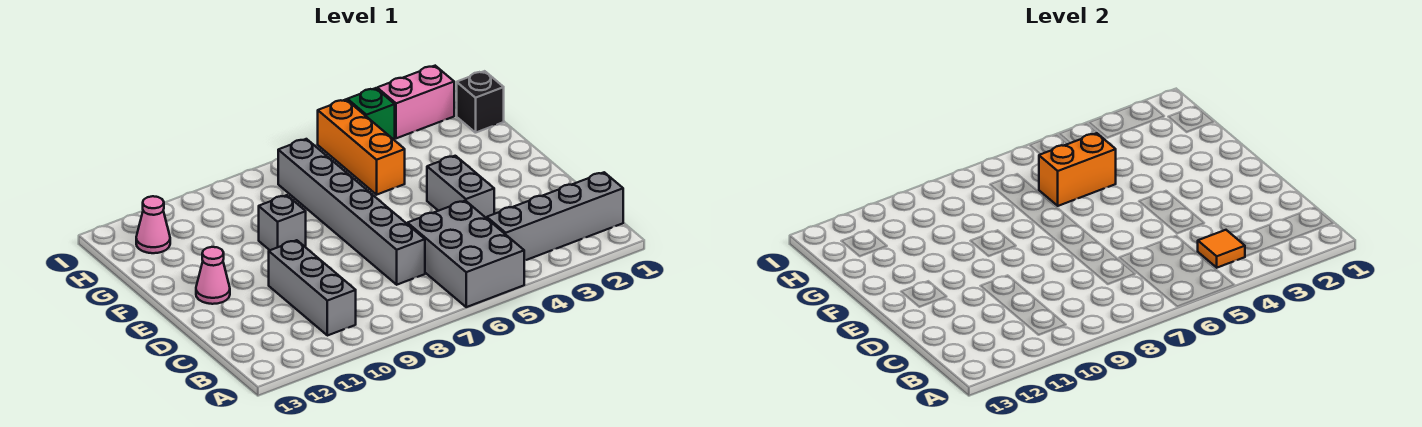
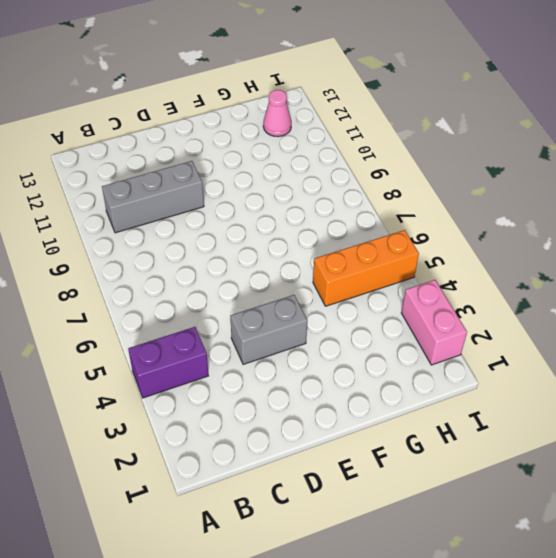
purple 1x2 brick [128,327,208,398] -> grey 1x4 brick [487,172,623,260]
none -> grey 2x3 brick [407,201,524,307]
none -> grey 1x6 brick [278,139,425,285]
none -> pink 1x1 cone [196,247,230,304]

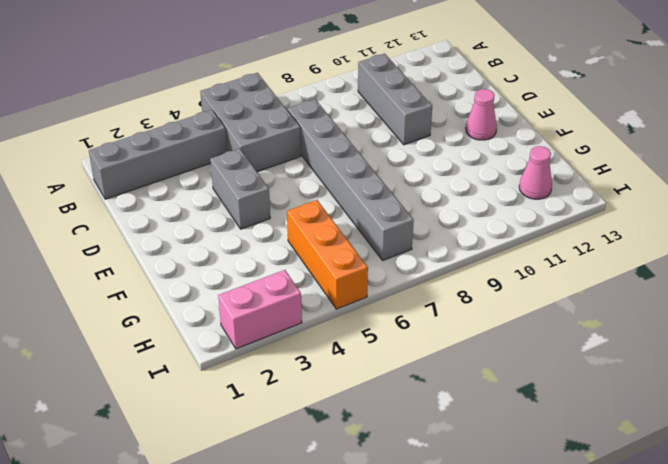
none -> grey 1x1 brick [259,195,306,250]
none -> black 1x1 brick [457,71,504,133]
none -> green 1x1 brick [347,88,395,140]

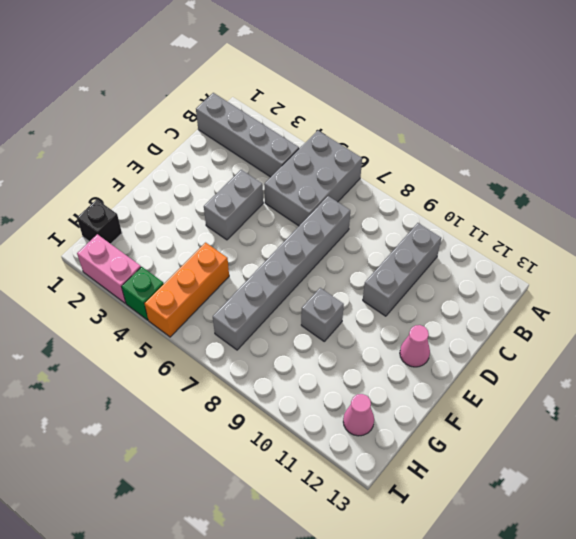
none -> orange 1x1 tile [1198,230,1245,268]
none -> orange 1x2 brick [1039,133,1116,206]

